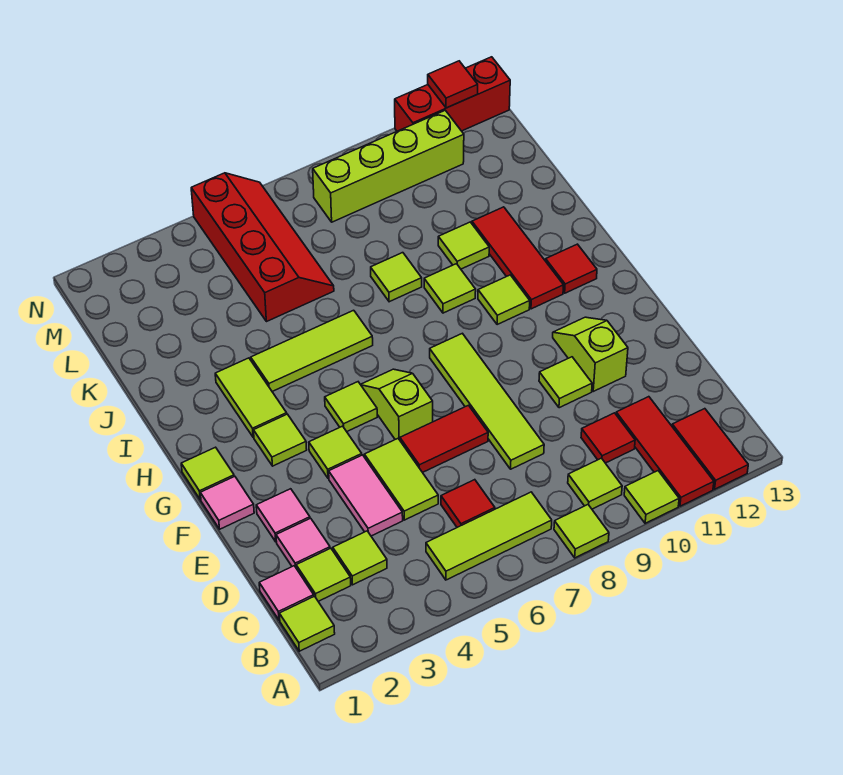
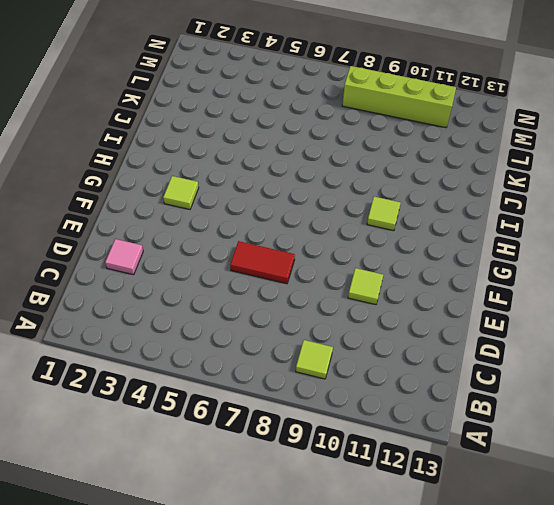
none -> lime 1x1 tile [554,505,609,558]
none -> lime 1x1 tile [624,471,679,523]
none -> red 1x3 tile [616,397,714,506]
none -> red 1x2 tile [672,409,748,489]

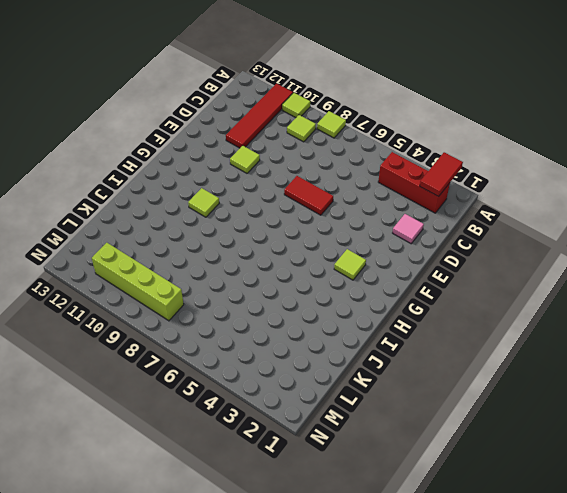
red 1x2 tile [420,152,463,196] -> red 1x2 tile moved to [672,409,748,489]
red 1x4 tile [226,84,293,148] -> red 1x3 tile [616,397,714,506]
red 1x3 brick [378,152,450,213] -> red 1x3 brick moved to [395,57,510,131]
none -> lime 1x1 tile [279,596,335,651]
none -> lime 1x3 tile [426,492,552,580]
none -> pink 1x1 tile [259,566,314,620]
none -> lime 1x1 tile [296,548,351,601]

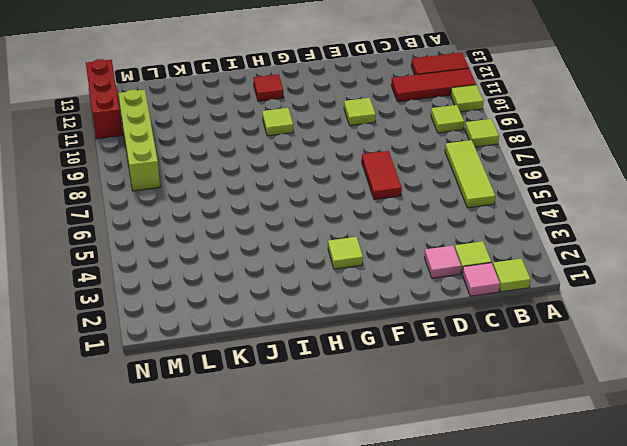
none -> lime 1x1 tile [333,531,387,585]
none -> red 1x1 tile [441,480,495,527]
none -> red 1x1 tile [581,413,635,463]
none -> pink 1x2 tile [329,455,403,536]

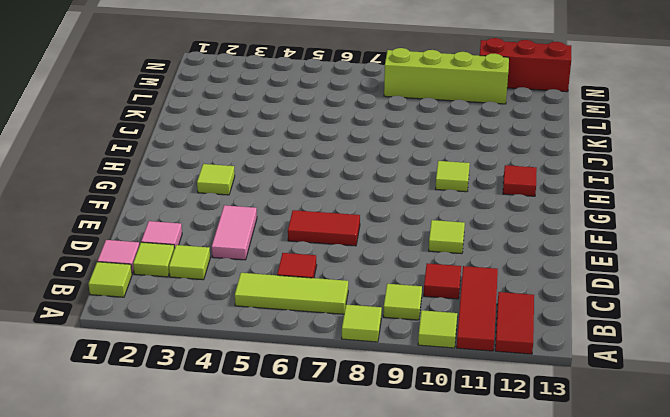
none -> lime 1x2 tile [364,439,438,520]
none -> lime 1x4 tile [430,333,544,469]
none -> pink 1x1 tile [256,489,310,542]
none -> lime 1x2 slope [553,317,628,391]

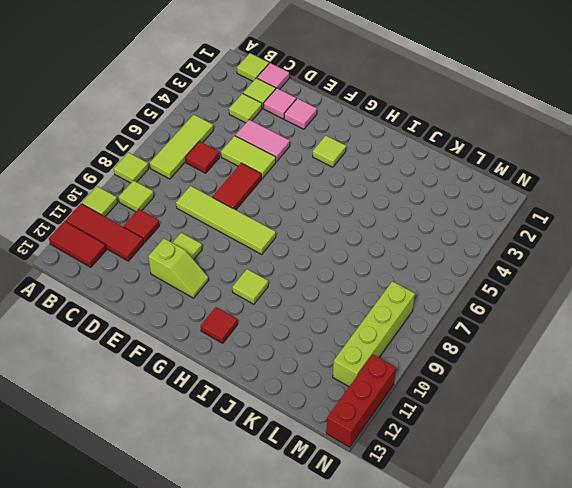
none -> pink 1x1 tile [200,476,254,529]
none -> lime 1x1 tile [309,426,362,478]
none -> lime 1x2 slope [361,369,433,440]
none -> lime 1x1 tile [181,447,234,500]

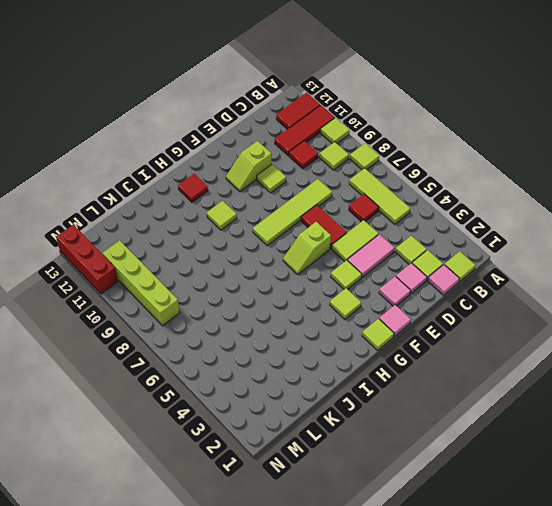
none -> lime 1x1 tile [325,382,377,432]
none -> lime 1x2 tile [215,358,287,437]
none -> red 1x3 tile [472,207,564,309]
none -> lime 1x3 tile [251,310,373,392]

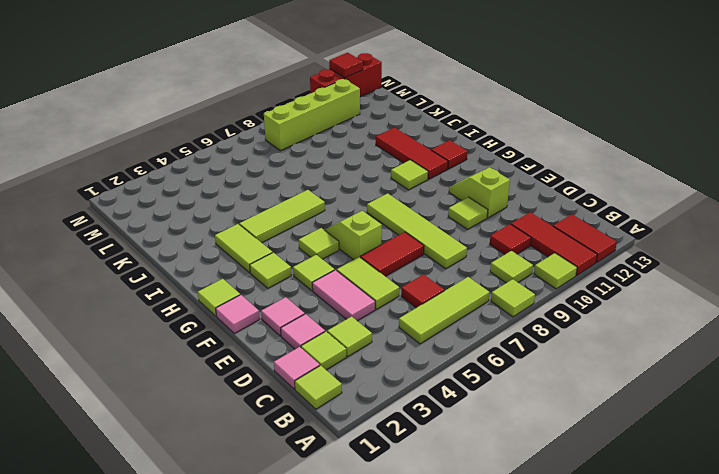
none -> lime 1x1 tile [424,264,476,313]
none -> lime 1x1 tile [371,253,422,302]
none -> lime 1x1 tile [438,222,489,269]
none -> red 2x4 slope [191,173,334,322]

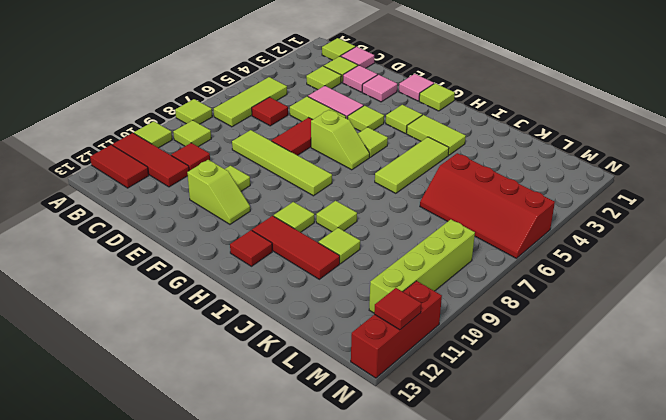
none -> lime 1x1 tile [371,253,422,302]

